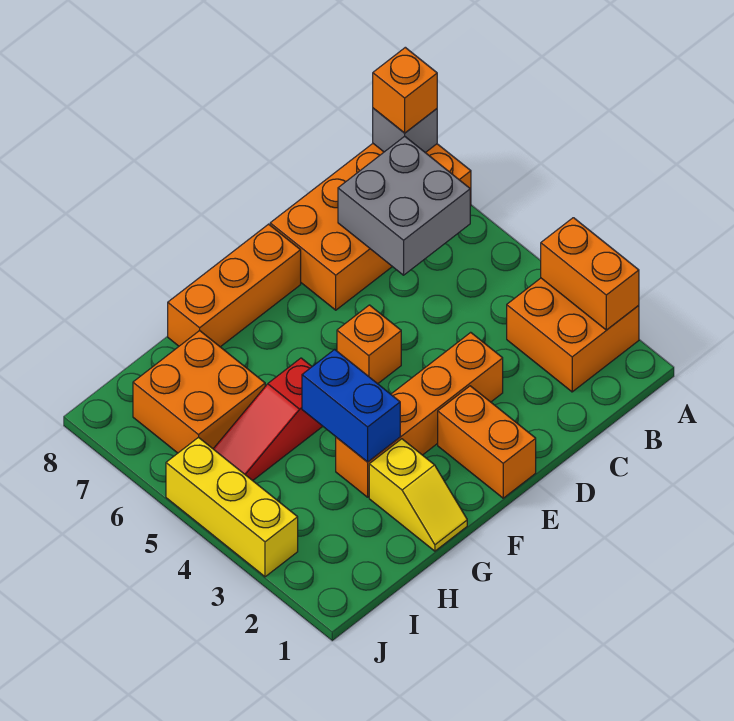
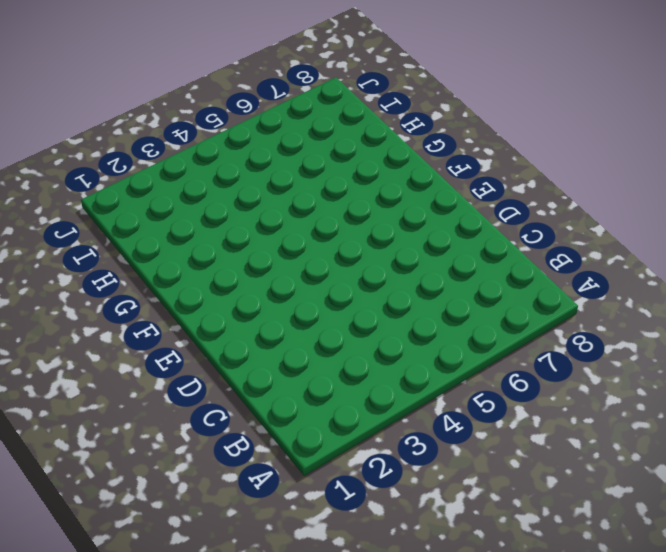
none -> orange 2x2 brick [507,278,639,392]
none -> orange 2x4 brick [270,144,471,310]
none -> orange 1x4 brick [336,332,503,497]

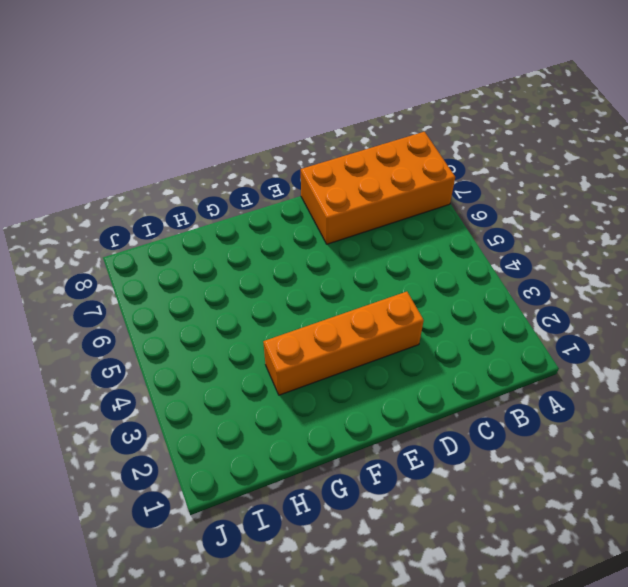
none -> orange 2x2 brick [507,278,639,392]
none -> orange 1x2 brick [438,386,536,498]
none -> orange 1x1 brick [337,305,401,384]

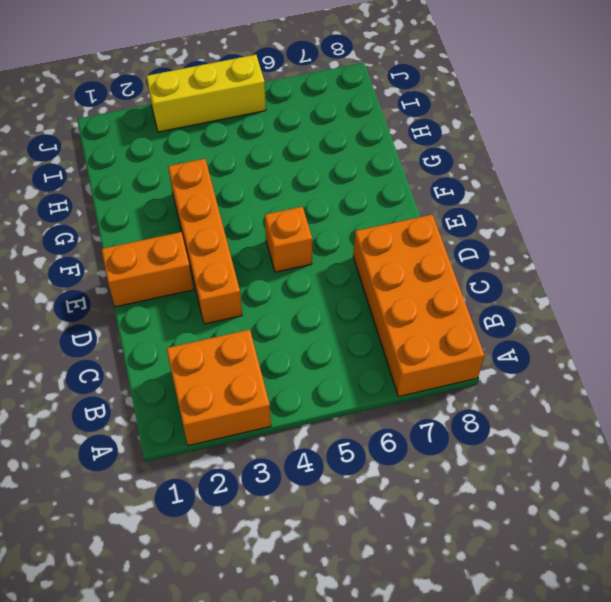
none -> orange 1x3 brick [168,224,301,347]
none -> yellow 1x2 slope [369,439,467,551]
none -> red 1x3 slope [214,358,323,481]

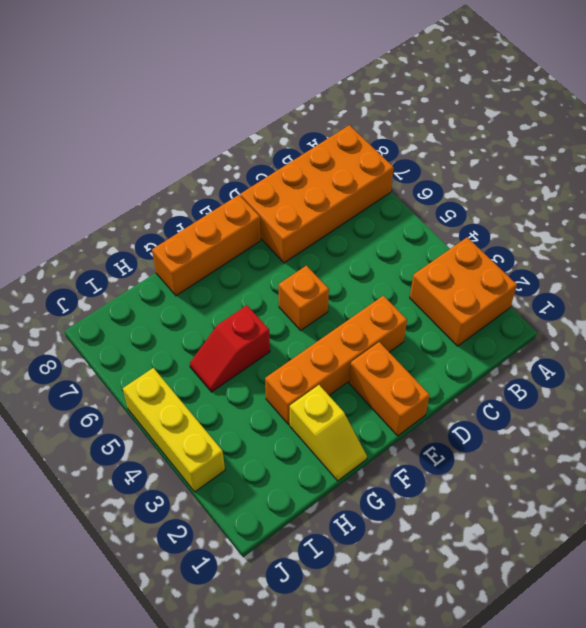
red 1x2 slope [190,305,270,392] -> red 1x3 slope [214,358,323,481]
none -> orange 2x2 brick [133,331,265,453]
none -> orange 1x2 brick [541,218,639,330]
none -> grey 1x1 brick [373,108,437,153]

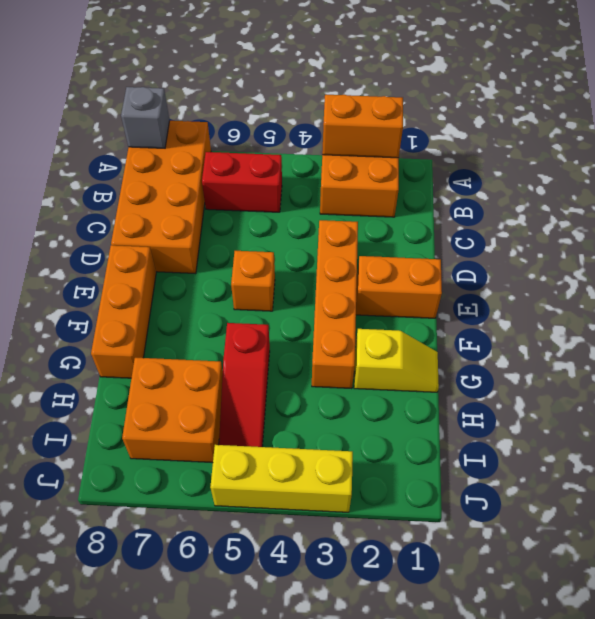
red 1x2 brick [202,152,282,212] -> none
none -> grey 2x2 brick [338,136,470,275]
none -> blue 1x2 brick [302,349,400,462]
none -> orange 1x1 brick [373,47,437,133]

